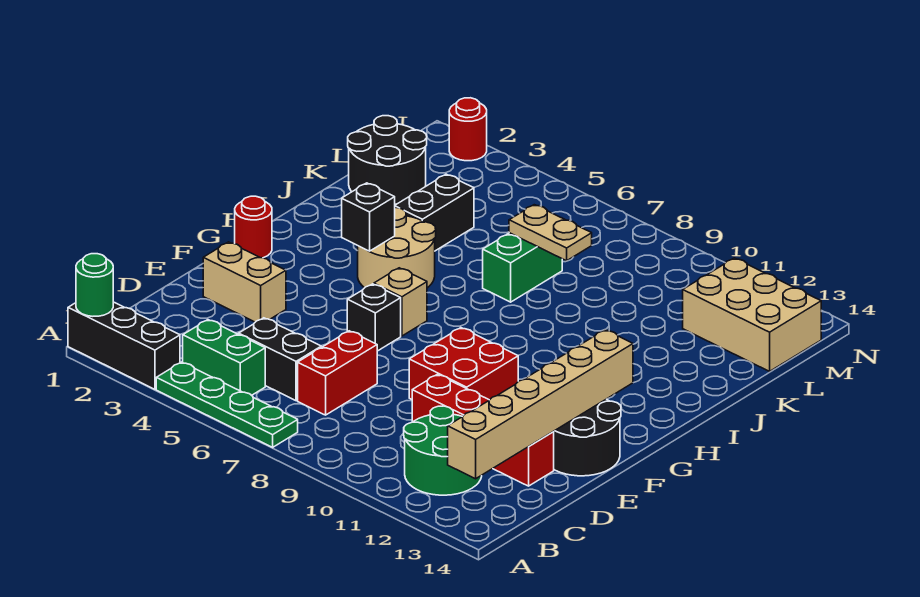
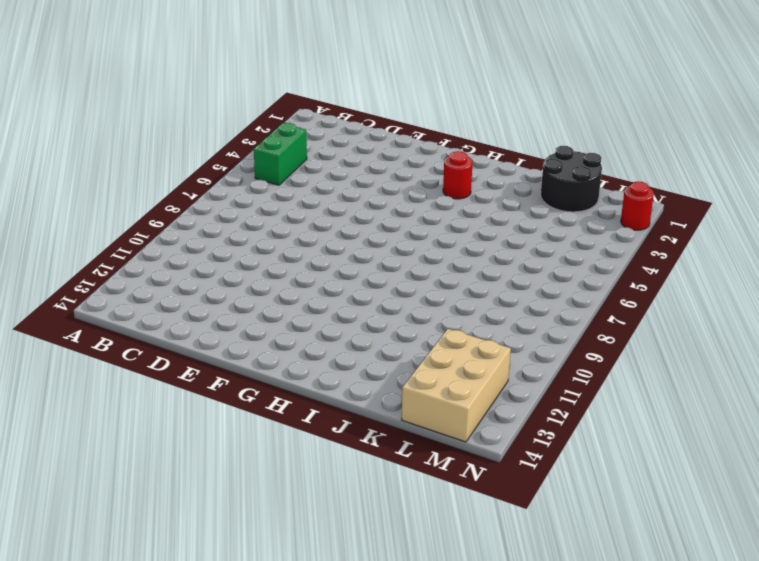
red 1x1 round brick [443,151,473,199] -> red 1x1 round brick moved to [235,196,272,258]
none -> black 1x3 brick [68,302,180,389]
none -> green 1x4 plate [156,362,298,447]
none -> green 2x2 round brick [404,406,482,495]

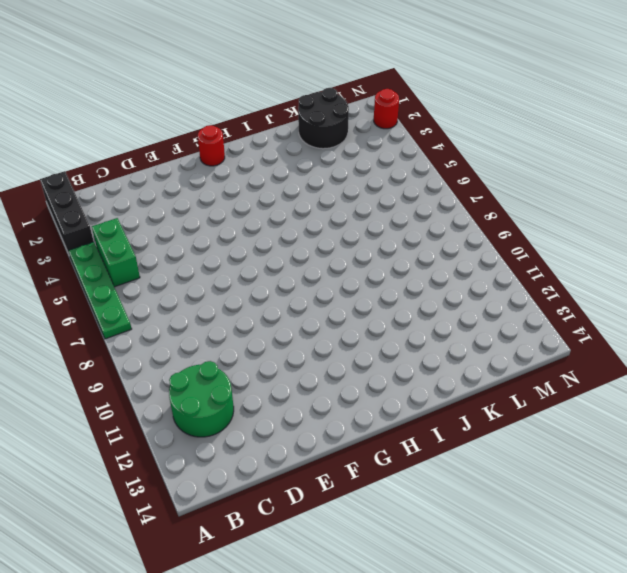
none -> black 1x2 brick [239,318,321,401]
none -> red 1x2 brick [298,331,377,415]
none -> red 1x4 brick [412,374,554,486]

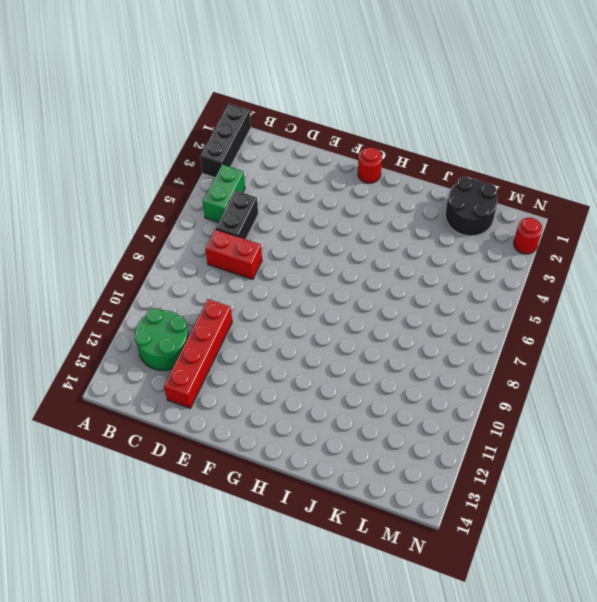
none -> green 1x4 plate [156,362,298,447]
none -> tan 1x2 brick [203,242,286,322]
none -> red 2x2 brick [409,328,518,400]

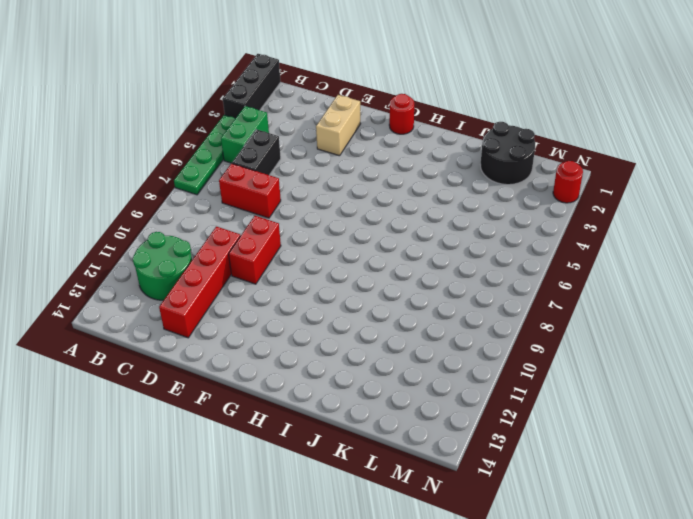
red 1x2 brick [229,216,281,284] -> red 2x2 brick [409,328,518,400]
none -> black 2x2 round brick [554,399,621,476]
none -> black 1x1 brick [347,284,401,351]
none -> tan 1x1 brick [374,268,427,336]

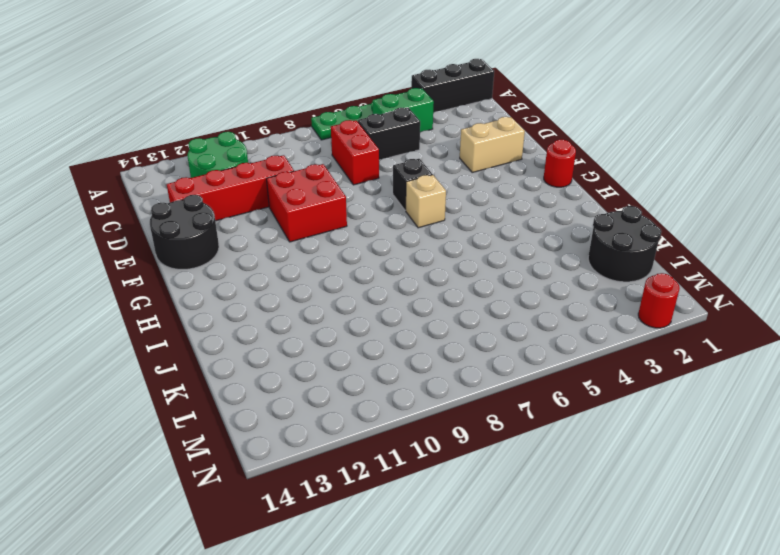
none -> tan 2x2 round brick [358,208,436,288]
none -> black 1x2 brick [395,174,474,251]
none -> green 1x2 brick [483,233,562,302]

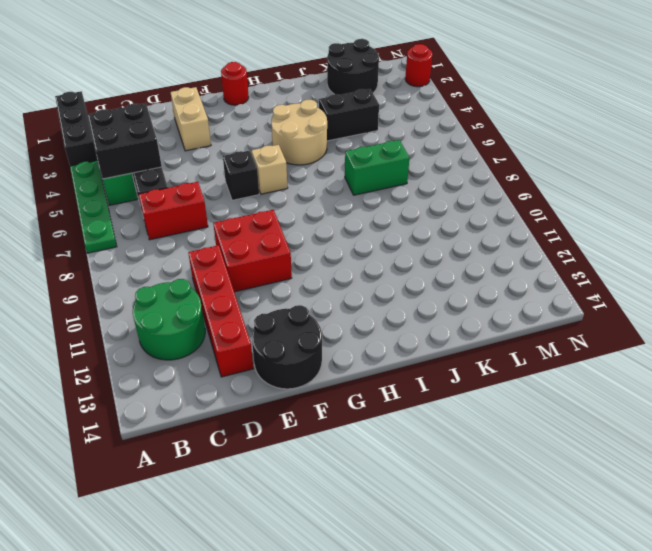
black 2x2 brick [88,103,162,179] -> none
none -> tan 2x3 brick [683,258,821,371]
none -> green 1x1 round brick [76,254,113,316]
none -> tan 1x6 brick [448,330,633,479]

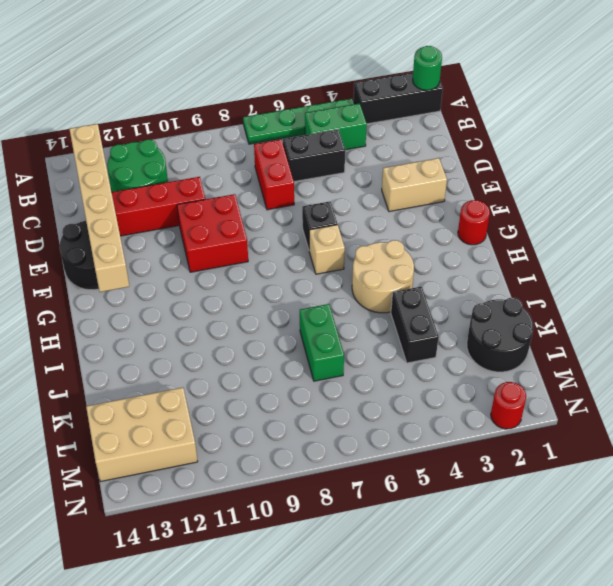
none -> black 1x1 brick [342,183,395,251]
none -> tan 1x2 plate [509,205,592,261]

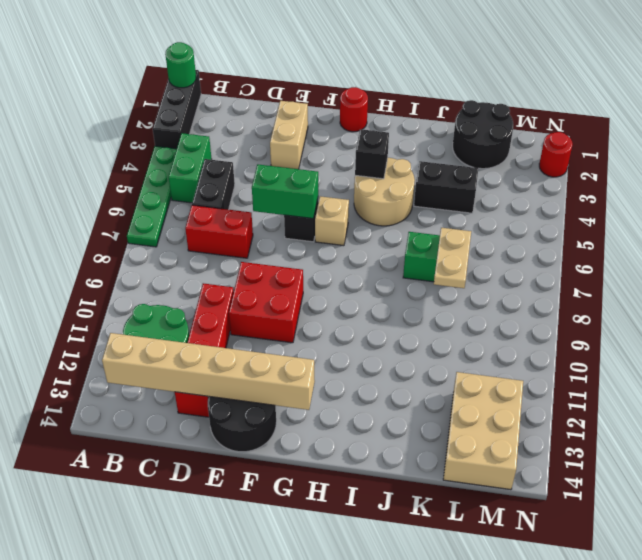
green 1x2 brick [252,164,318,219] -> none

